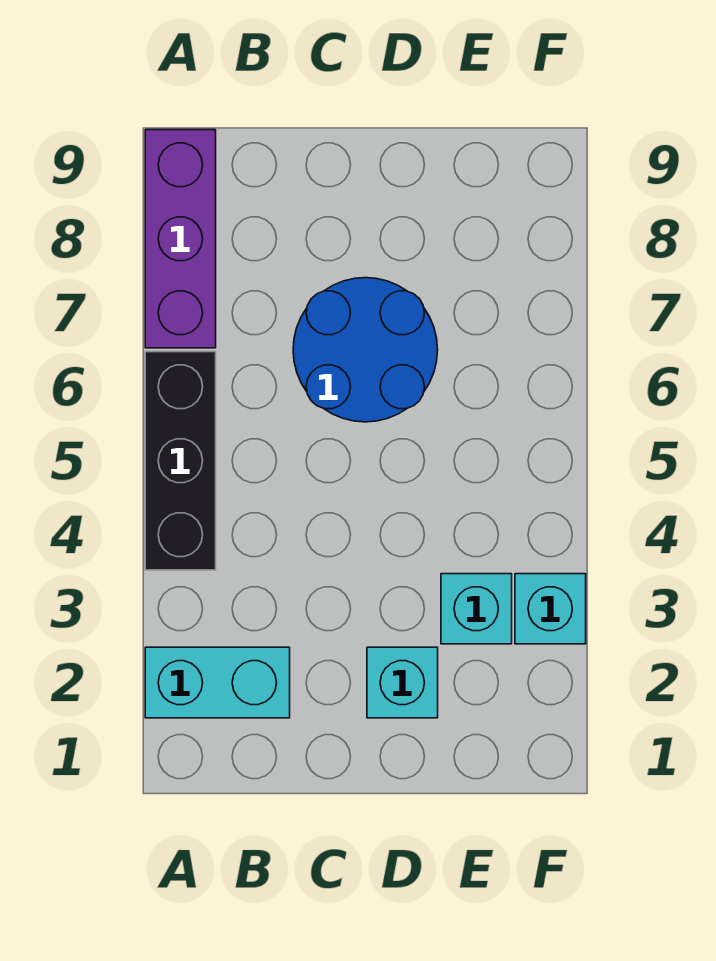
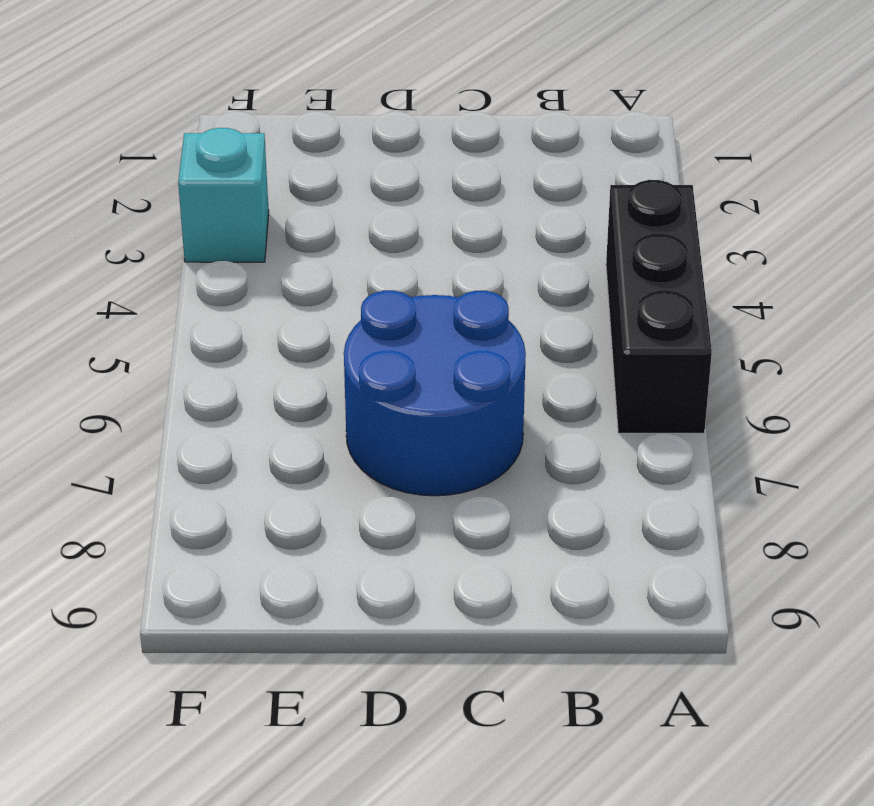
none -> cyan 1x2 brick [145,647,290,718]
none -> purple 1x3 brick [145,130,216,348]

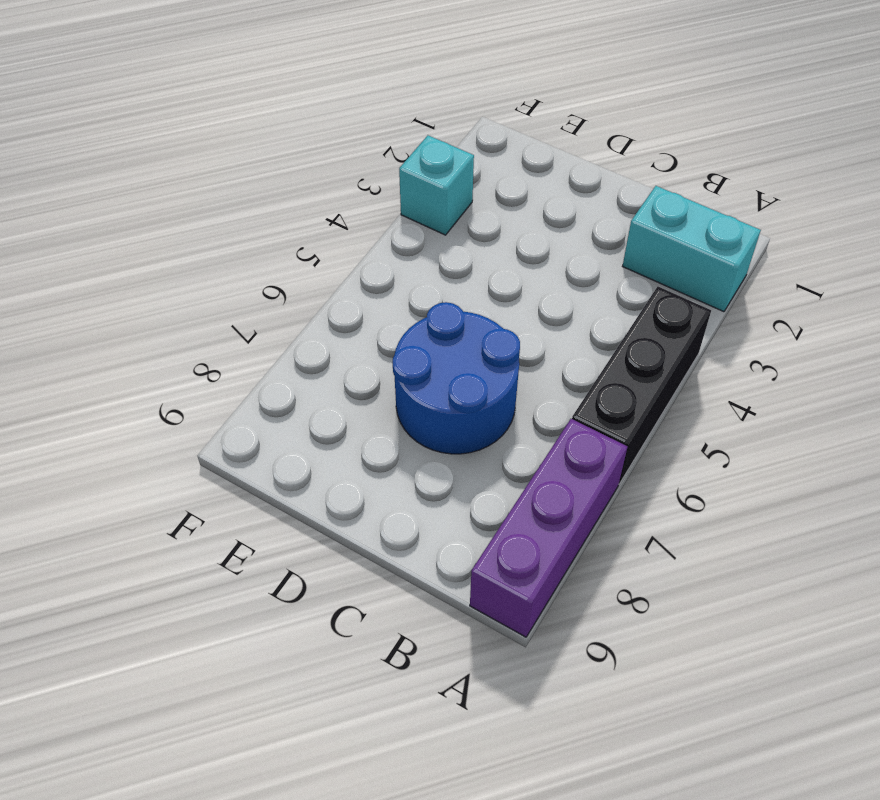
none -> cyan 1x1 brick [367,647,438,718]
none -> cyan 1x1 brick [441,574,512,644]

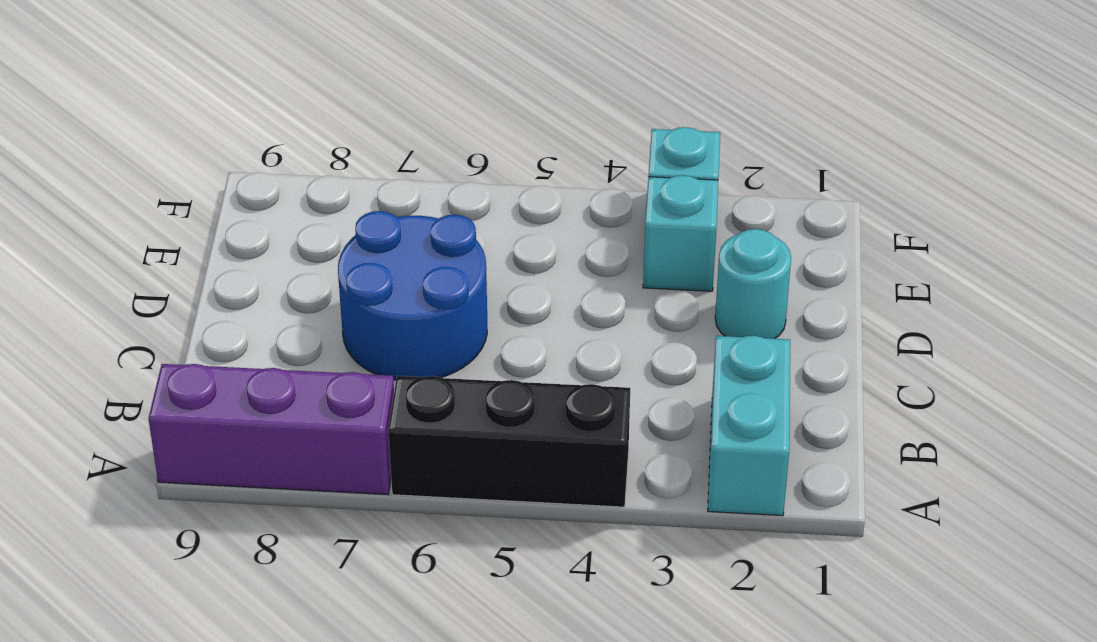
cyan 1x1 round brick [715,229,791,339] -> cyan 1x1 brick [367,647,438,718]

